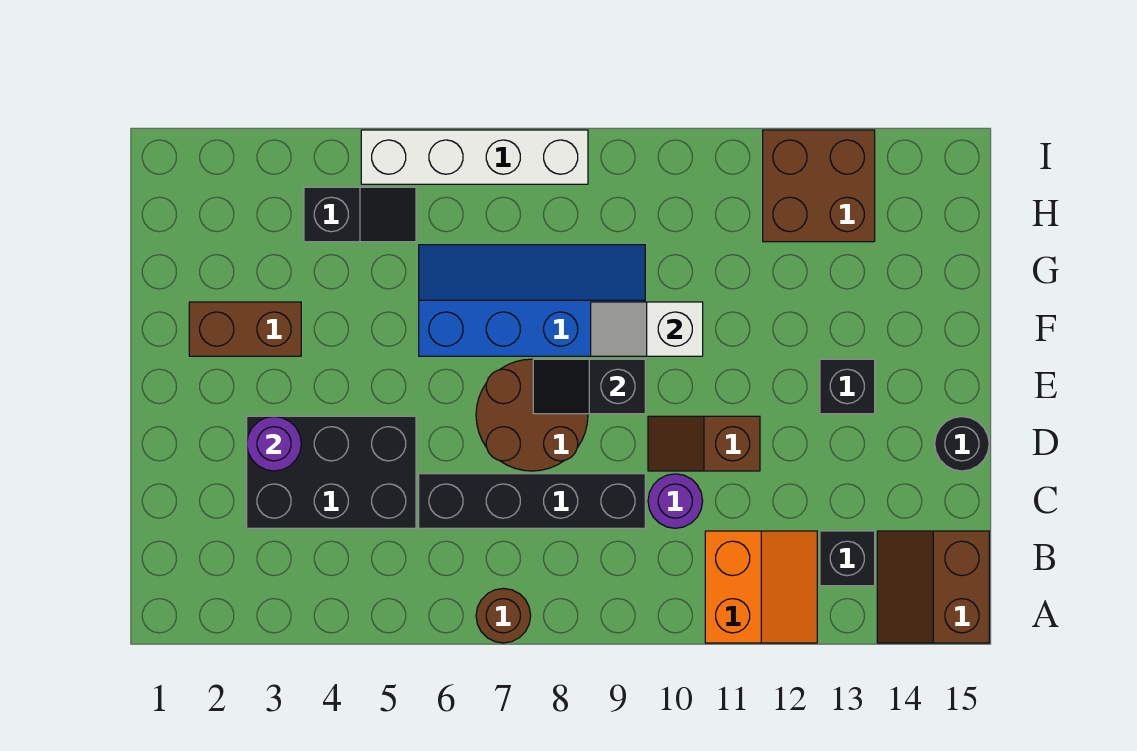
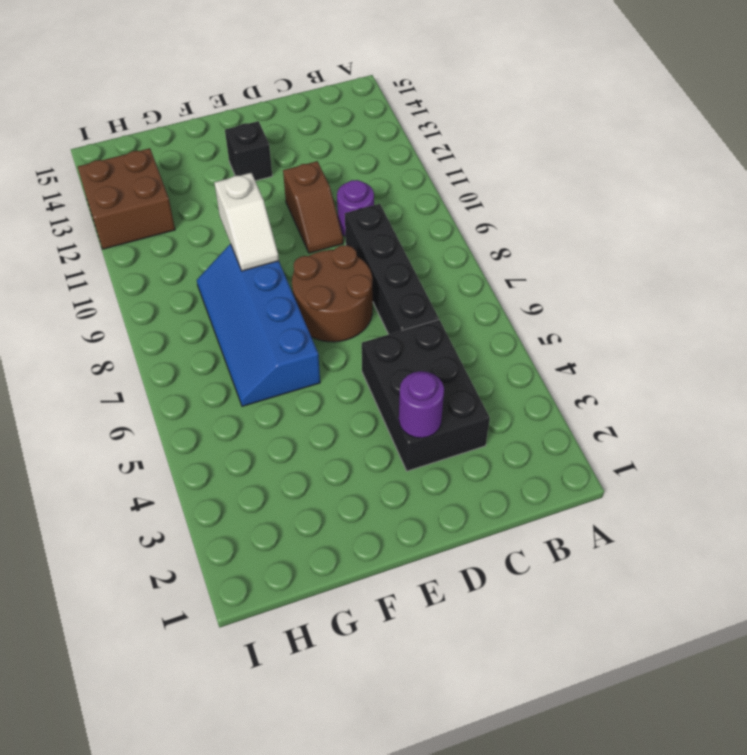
none -> brown 1x1 round brick [476,588,531,643]
none -> orange 2x2 slope [705,531,817,643]
none -> brown 2x2 slope [877,531,989,643]

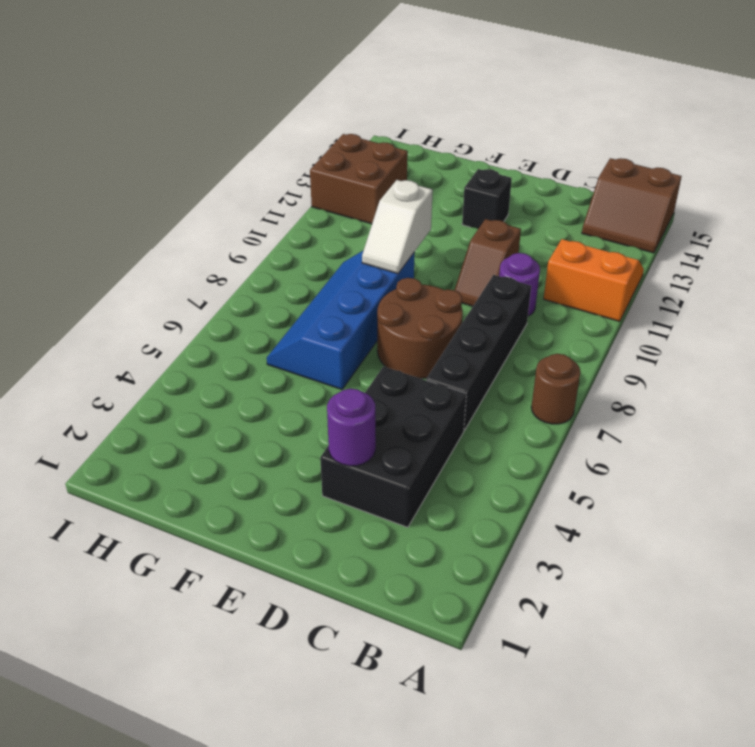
none -> black 1x1 brick [820,531,875,586]
none -> black 1x1 round brick [935,417,989,471]
none -> brown 1x2 brick [189,302,301,356]

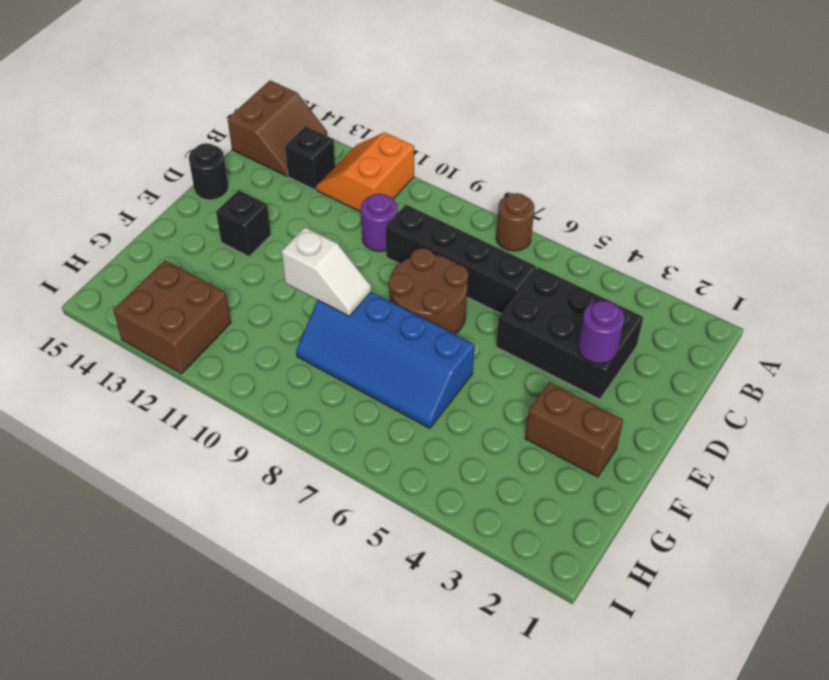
none -> brown 1x2 slope [648,416,760,471]
none -> black 1x2 slope [304,187,416,242]
none -> white 1x4 brick [361,130,588,184]

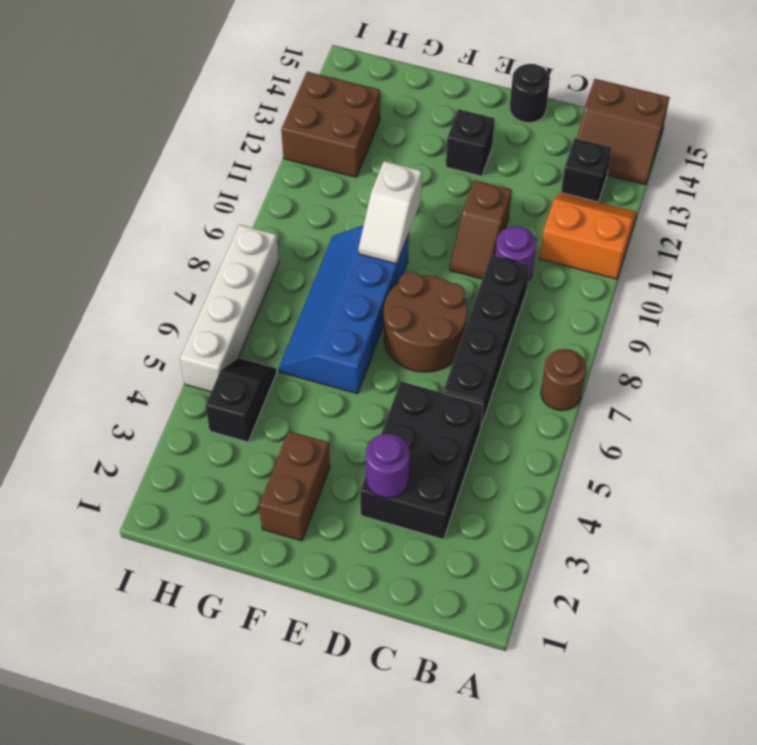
none -> black 1x2 slope [533,359,645,414]

